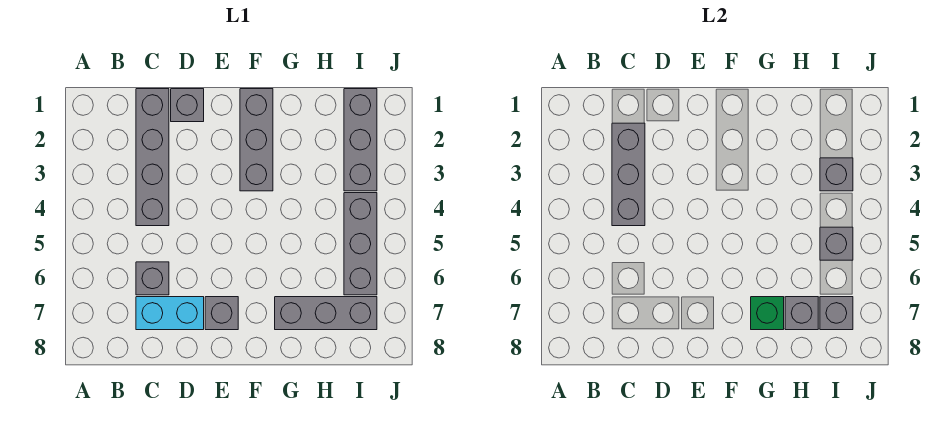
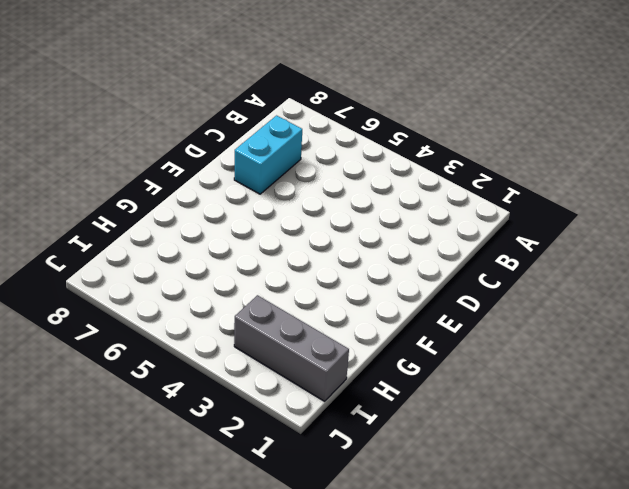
none -> grey 1x4 brick [136,89,169,226]
none -> grey 1x1 brick [136,262,169,295]
none -> grey 1x1 brick [171,89,204,122]

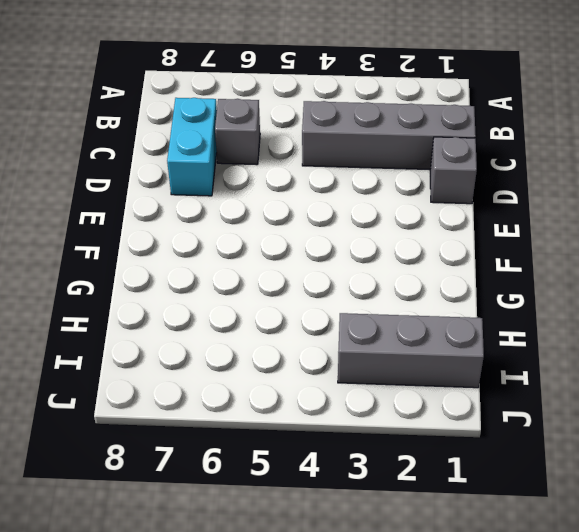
none -> grey 1x1 brick [205,297,238,330]
none -> grey 1x3 brick [240,89,273,191]
none -> grey 1x3 brick [275,297,377,330]

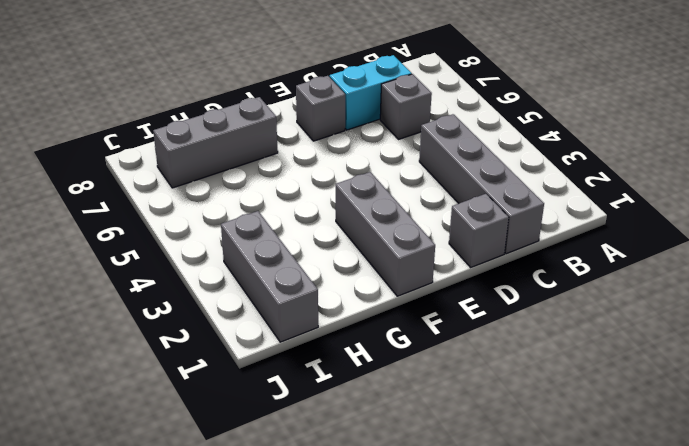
none -> grey 1x3 brick [344,193,377,295]
none -> grey 1x3 brick [612,123,645,226]
none -> green 1x1 brick [751,297,784,330]

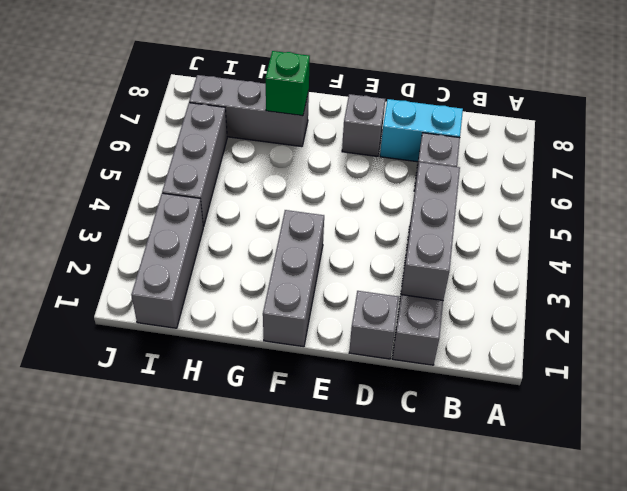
none -> grey 1x1 brick [785,297,818,330]
none -> grey 1x1 brick [820,158,853,191]
none -> grey 1x1 brick [820,227,853,260]

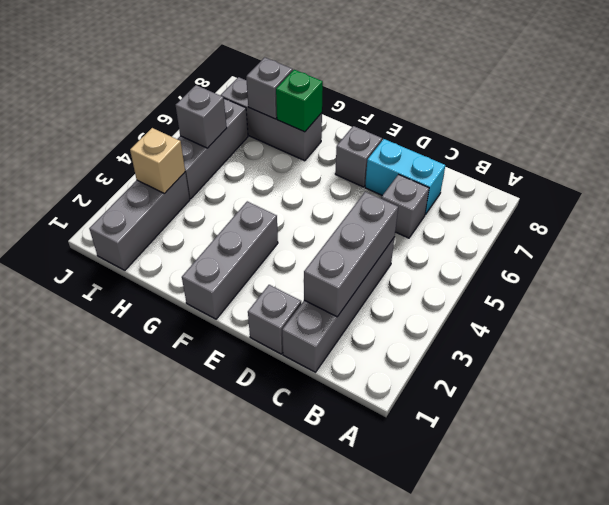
tan 1x1 brick [130,128,185,194] -> grey 1x1 brick [820,158,853,191]
none -> grey 1x1 brick [820,297,853,330]

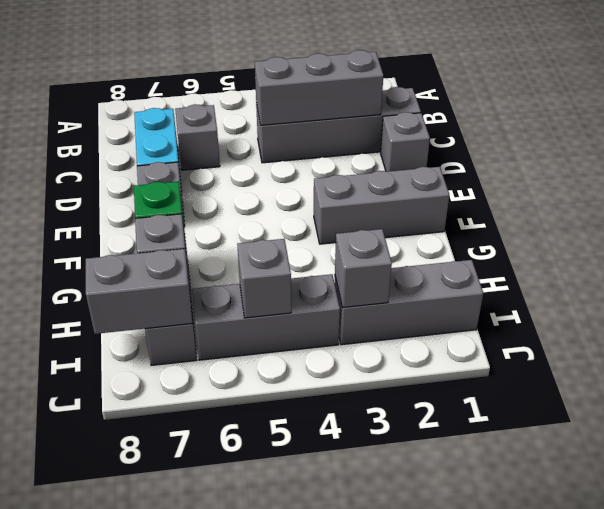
grey 1x2 brick [86,249,193,334] -> grey 1x1 brick [820,297,853,330]

